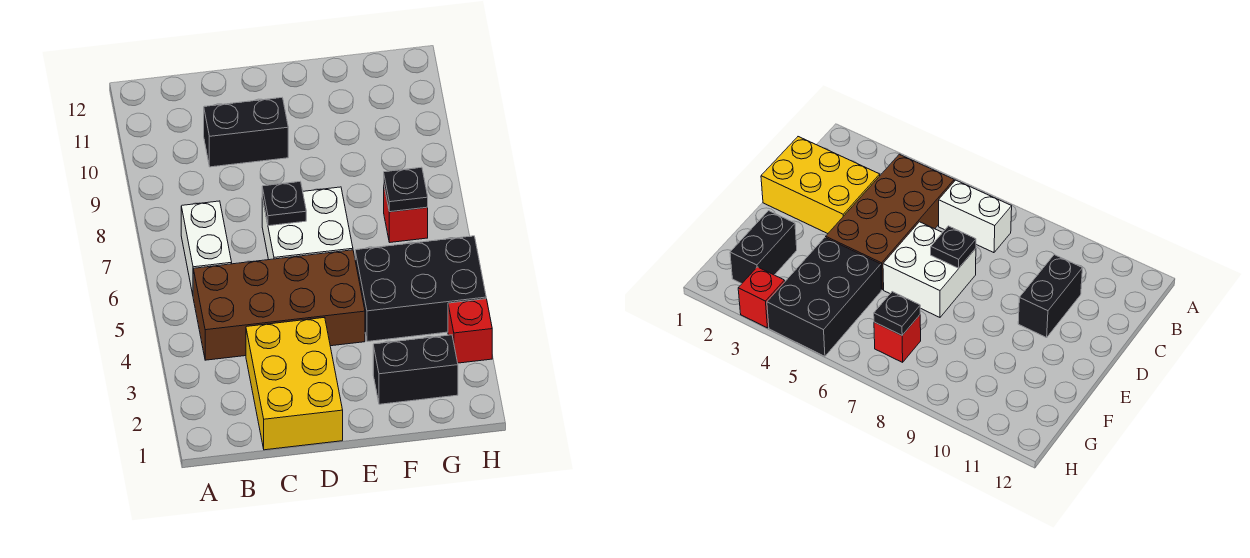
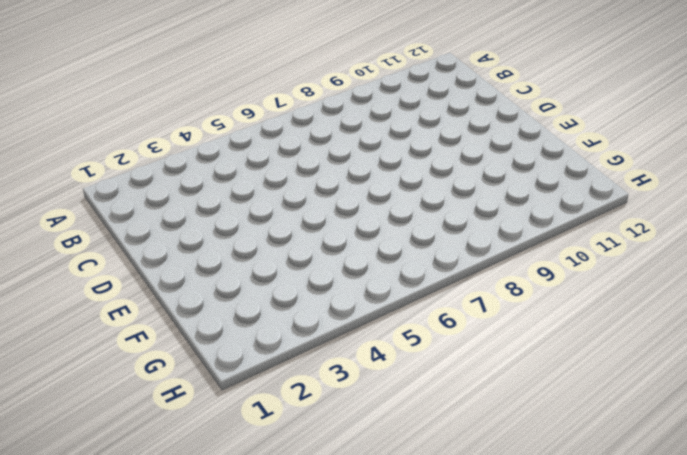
none -> brown 2x4 brick [193,250,365,360]
none -> white 1x2 brick [181,201,232,294]

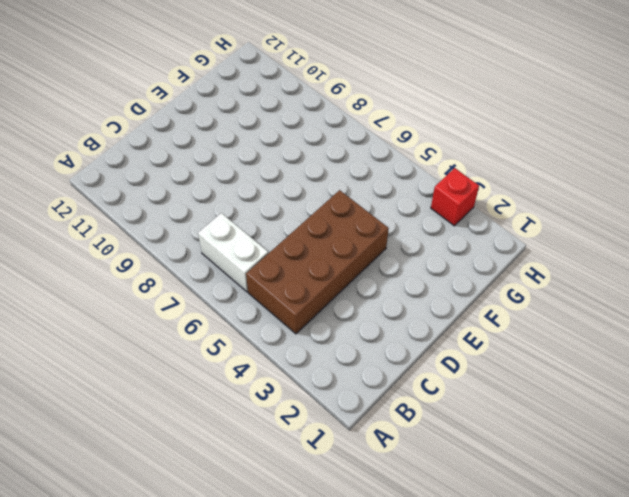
none -> yellow 2x3 brick [246,317,343,450]
none -> black 1x2 brick [204,98,288,167]

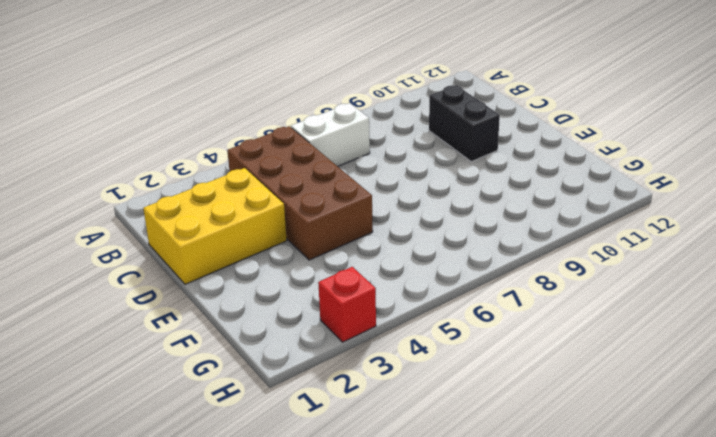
none -> white 2x2 brick [262,187,353,260]
none -> black 1x2 brick [373,335,458,404]

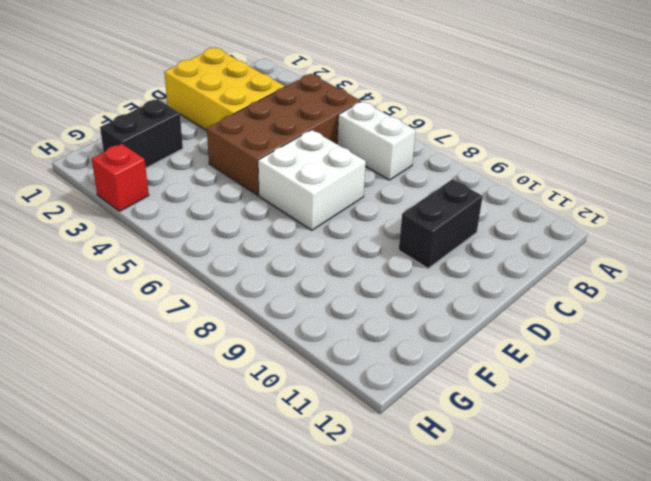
none -> black 2x3 brick [355,236,486,342]
none -> red 1x1 brick [384,187,428,242]

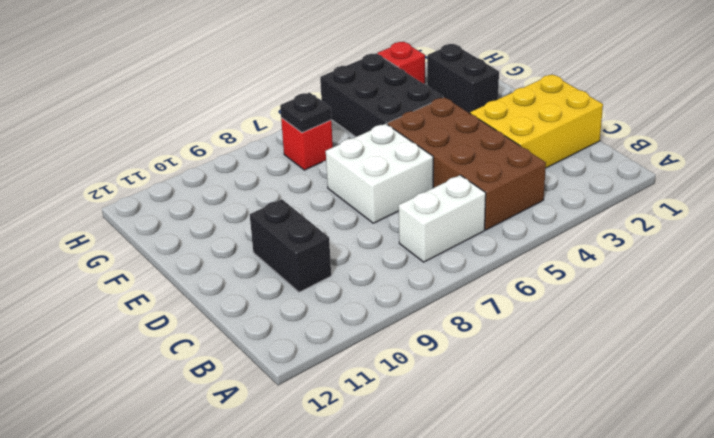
none -> black 1x1 plate [262,182,306,226]

